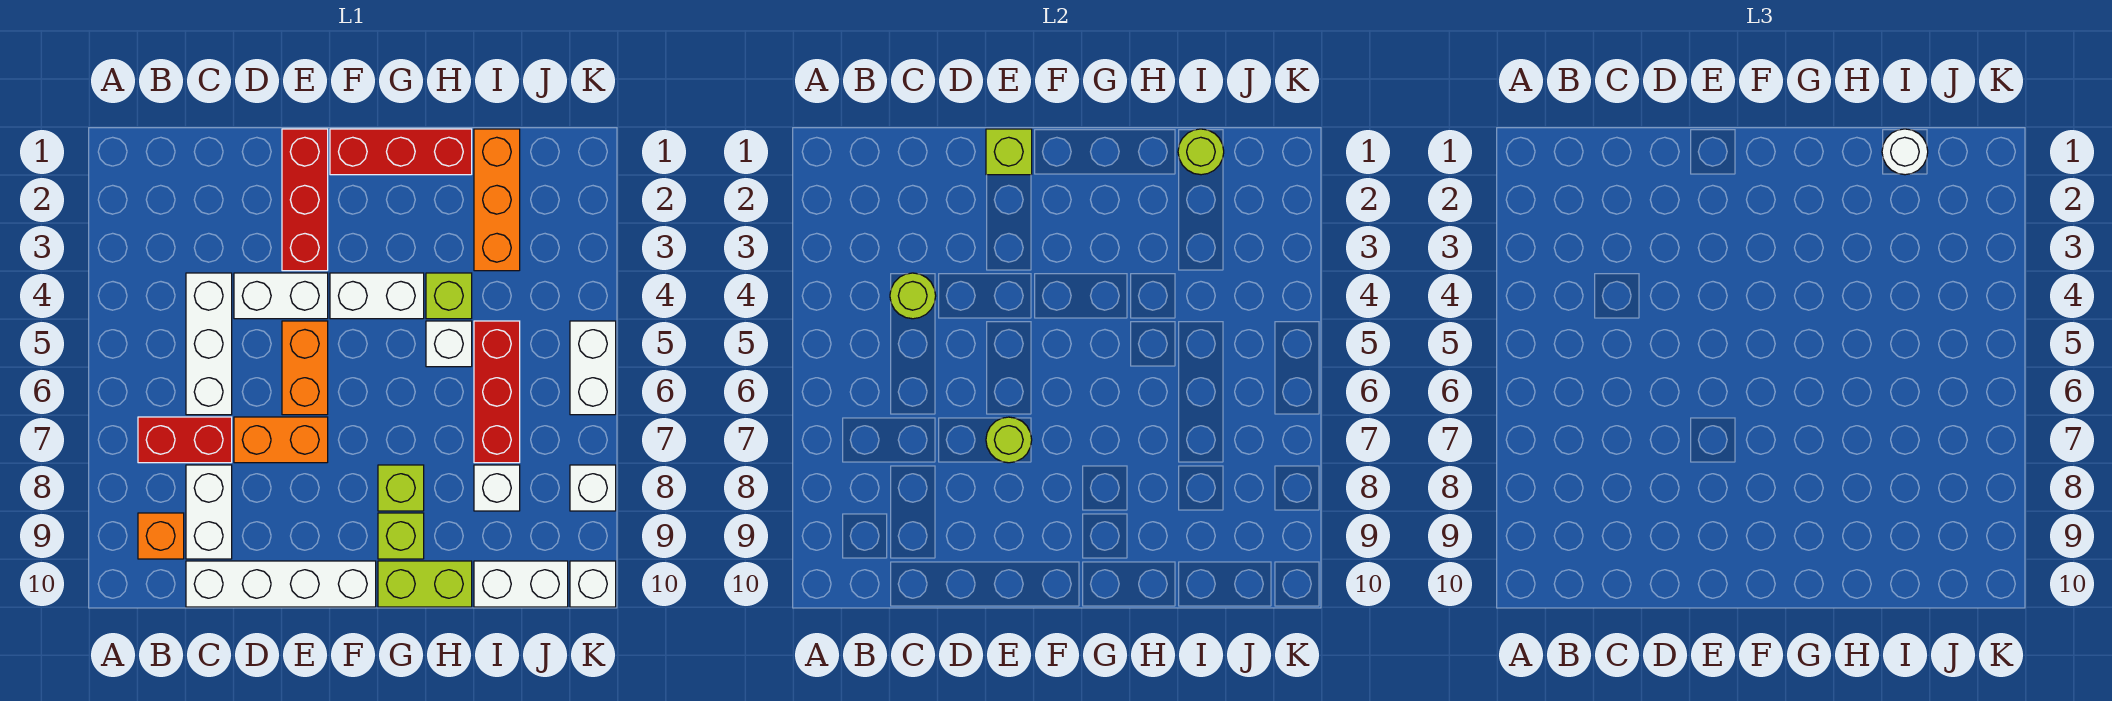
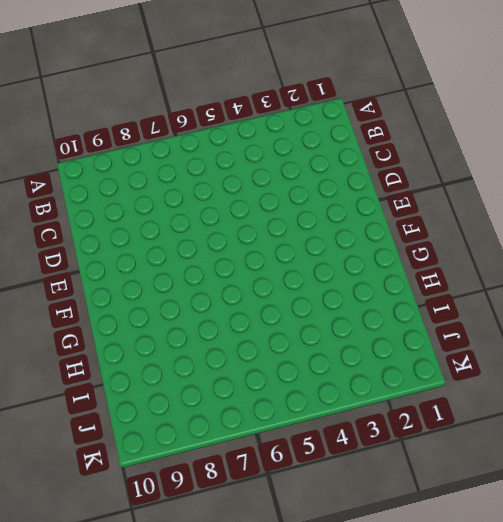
none -> red 1x2 brick [138,417,232,463]
none -> orange 1x1 brick [138,513,184,559]
none -> white 1x3 brick [186,273,232,415]

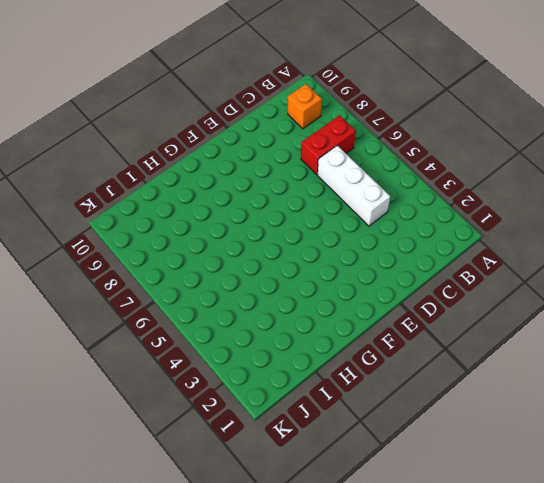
none -> white 1x2 brick [186,465,232,559]
none -> white 1x4 brick [186,561,376,607]
none -> white 1x2 brick [234,273,328,319]

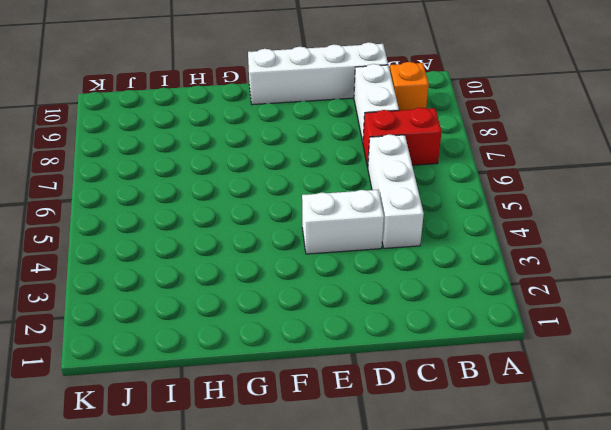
none -> orange 1x2 brick [234,417,328,463]
none -> red 1x3 brick [282,129,328,271]
none -> orange 1x2 brick [282,321,328,415]

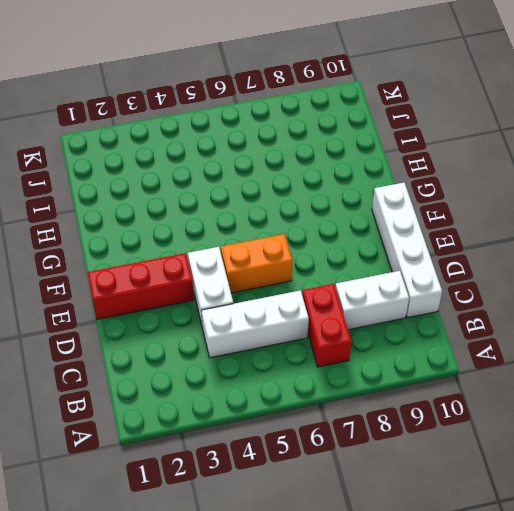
none -> orange 1x1 brick [138,513,184,559]
none -> orange 1x2 brick [234,417,328,463]
none -> red 1x3 brick [330,129,472,175]

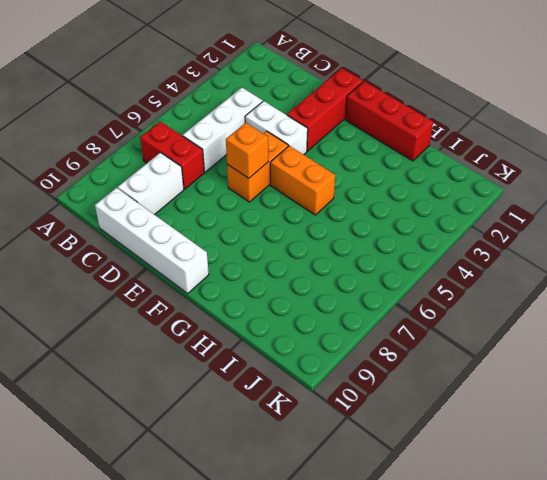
orange 1x1 brick [226,123,268,178] -> orange 1x1 brick moved to [138,513,184,559]
orange 1x2 brick [270,146,335,215] -> orange 1x2 brick moved to [234,417,328,463]
none -> white 1x2 brick [330,273,424,319]
none -> lime 1x1 brick [378,465,424,511]
none -> lime 1x1 brick [378,513,424,559]

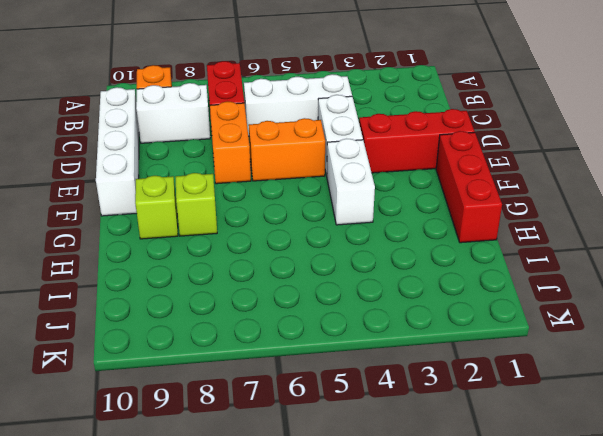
none -> lime 1x2 brick [378,561,472,607]
none -> lime 1x1 brick [426,273,472,319]
none -> white 1x1 brick [426,321,472,367]

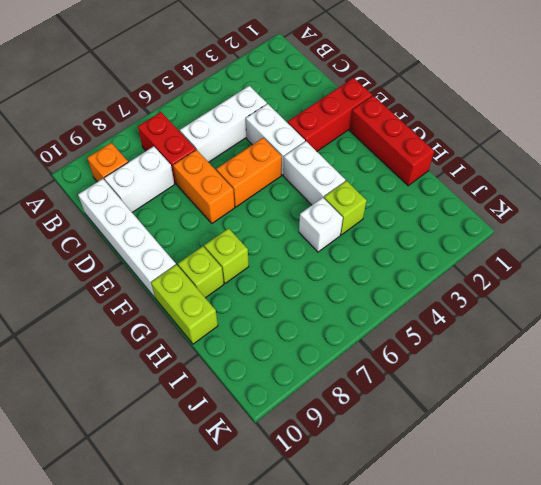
none -> orange 1x3 brick [474,129,520,271]
none -> red 1x3 brick [474,321,520,463]
none -> white 1x1 brick [474,465,520,511]

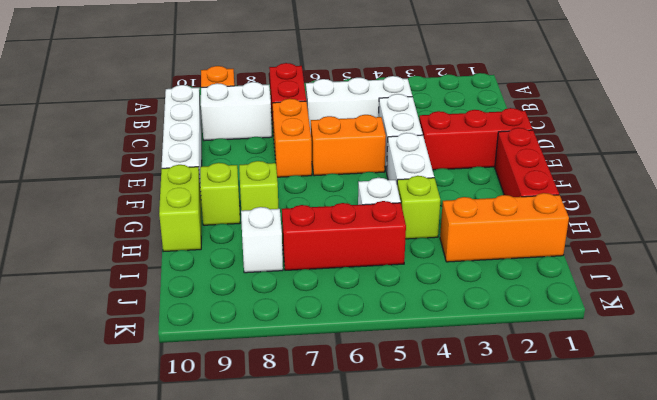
none -> white 1x2 brick [474,561,568,607]
none -> white 1x2 brick [570,321,616,415]
none -> white 1x1 brick [570,465,616,511]

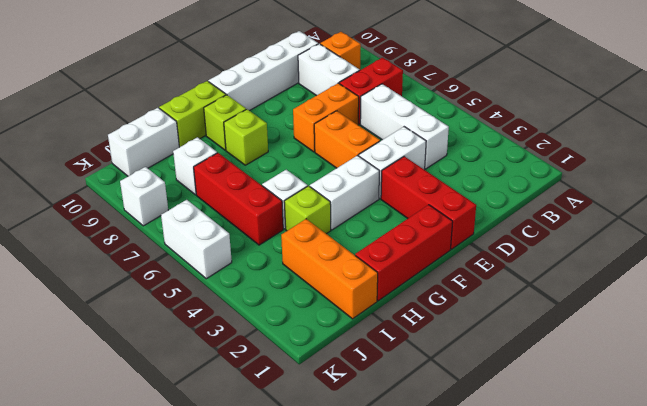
none -> white 1x1 brick [570,561,616,607]
none -> lime 1x1 round brick [890,273,936,319]
none -> lime 1x1 brick [986,129,1032,175]

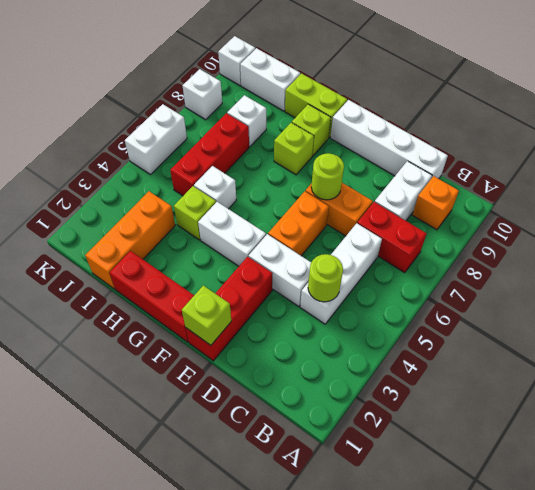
none -> lime 1x1 round brick [1178,129,1224,175]
none -> white 1x1 round brick [1882,129,1928,175]

